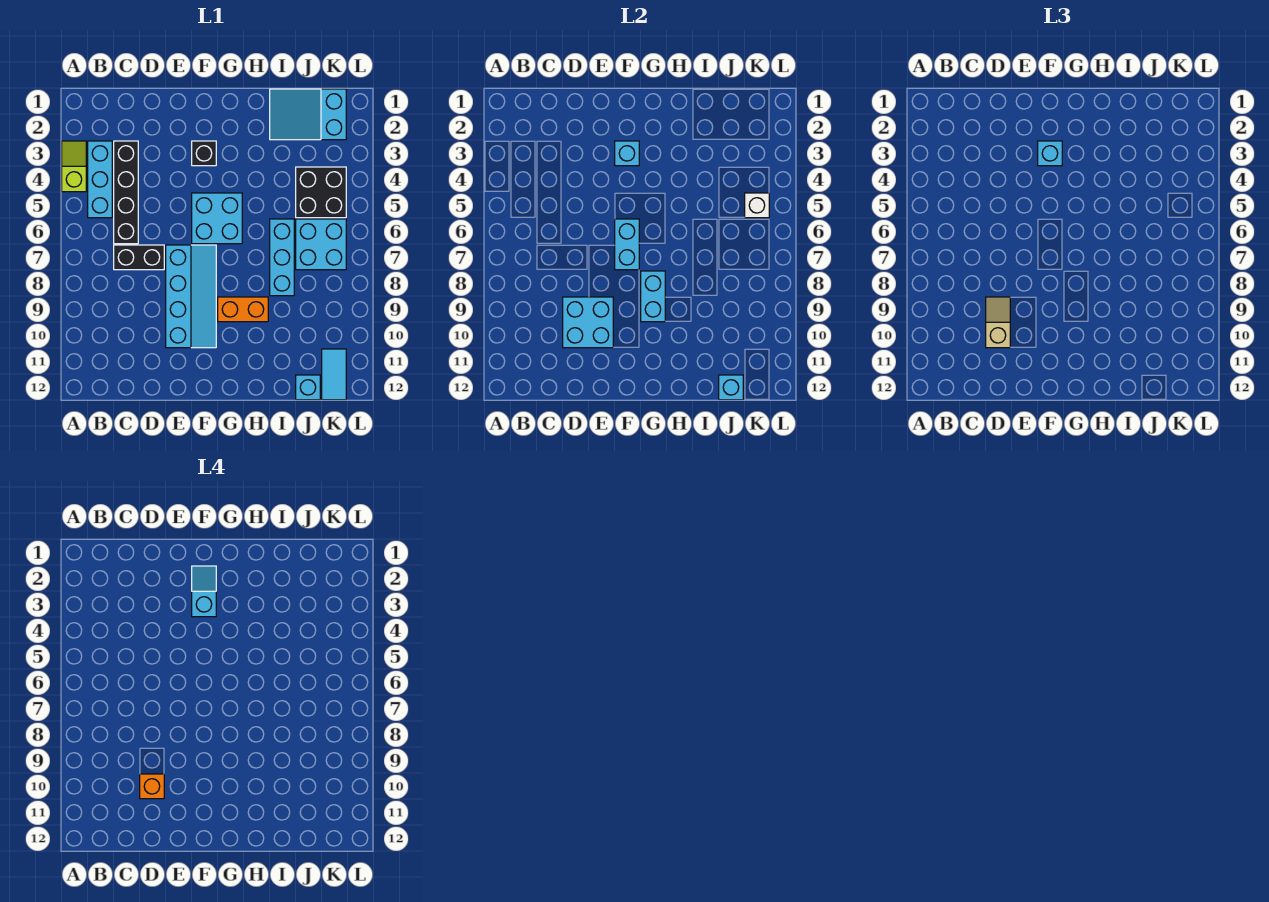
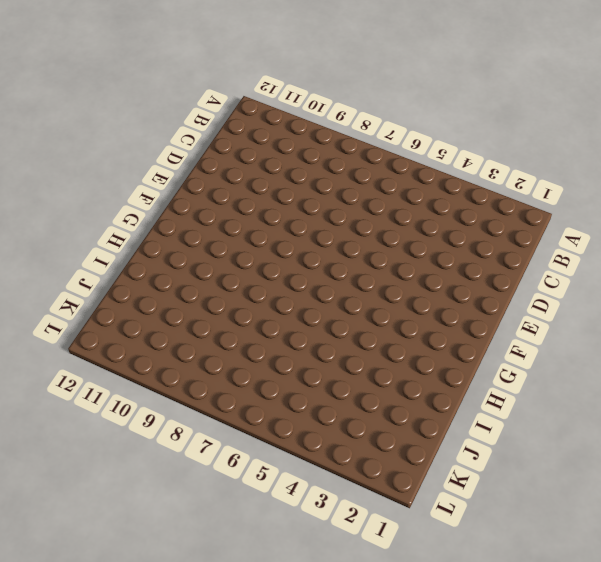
none -> lime 1x2 slope [62,141,86,192]
none -> cyan 1x3 brick [88,141,112,218]
none -> black 1x4 brick [114,141,138,244]

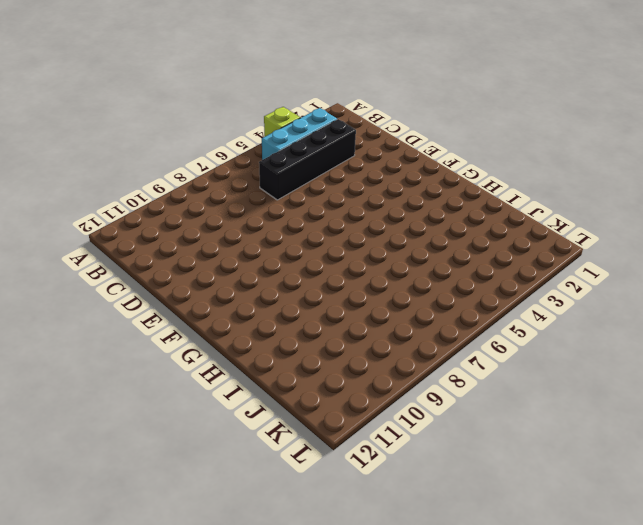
none -> black 1x2 brick [114,245,164,270]
none -> cyan 2x4 slope [166,245,216,348]
none -> black 1x1 brick [192,141,216,166]

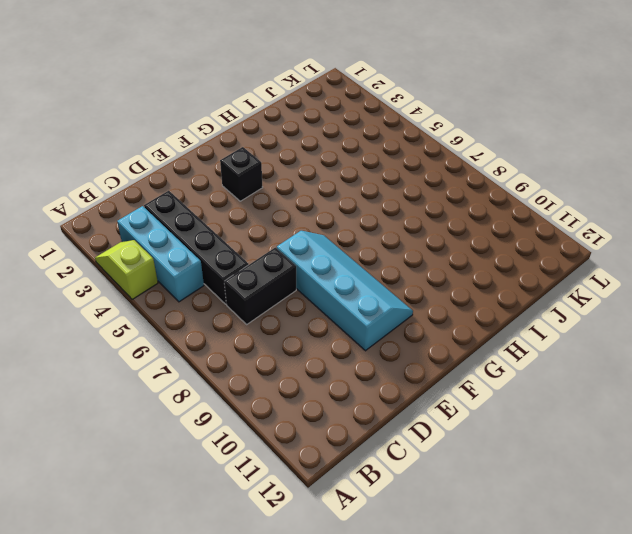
none -> cyan 2x2 brick [192,193,242,244]
none -> orange 1x2 brick [218,297,268,322]
none -> cyan 2x3 slope [270,89,346,140]

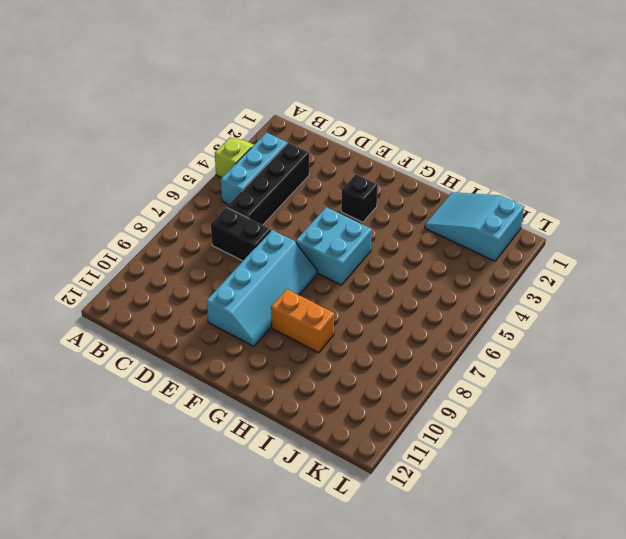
none -> cyan 1x3 brick [270,219,294,296]
none -> black 2x2 brick [296,167,346,218]
none -> cyan 2x2 brick [296,219,346,270]

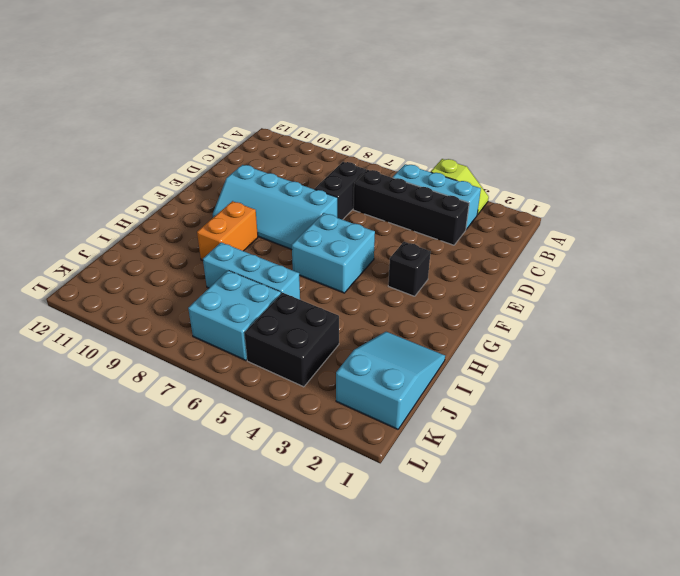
none -> cyan 1x1 brick [296,375,320,400]
none -> cyan 1x2 tile [322,349,346,400]
none -> cyan 2x2 brick [563,297,613,348]

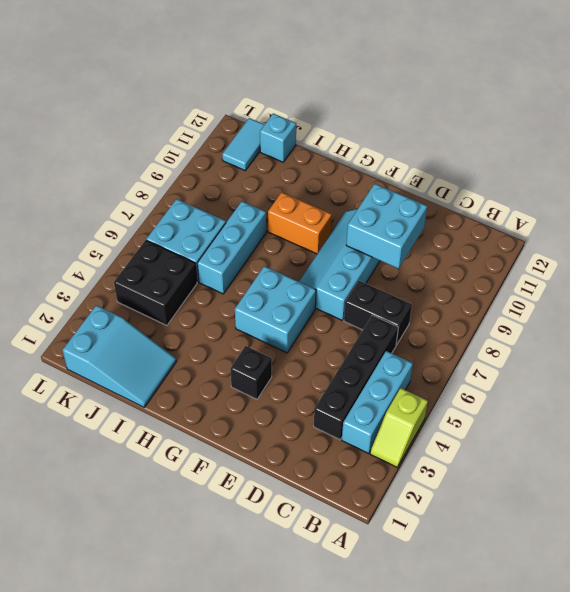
none -> cyan 1x1 brick [615,141,639,166]
none -> cyan 1x2 brick [615,219,639,270]
none -> cyan 1x2 brick [641,271,665,322]

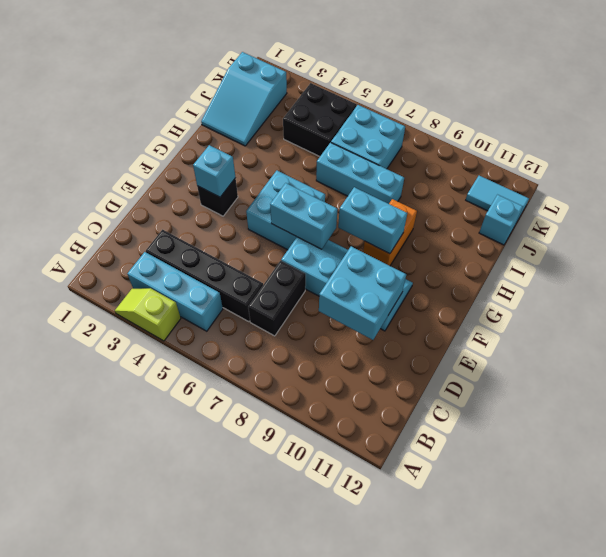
none -> cyan 1x1 brick [719,375,743,400]
none -> white 1x1 brick [745,193,769,218]
none -> tan 1x2 slope [986,297,1010,348]

